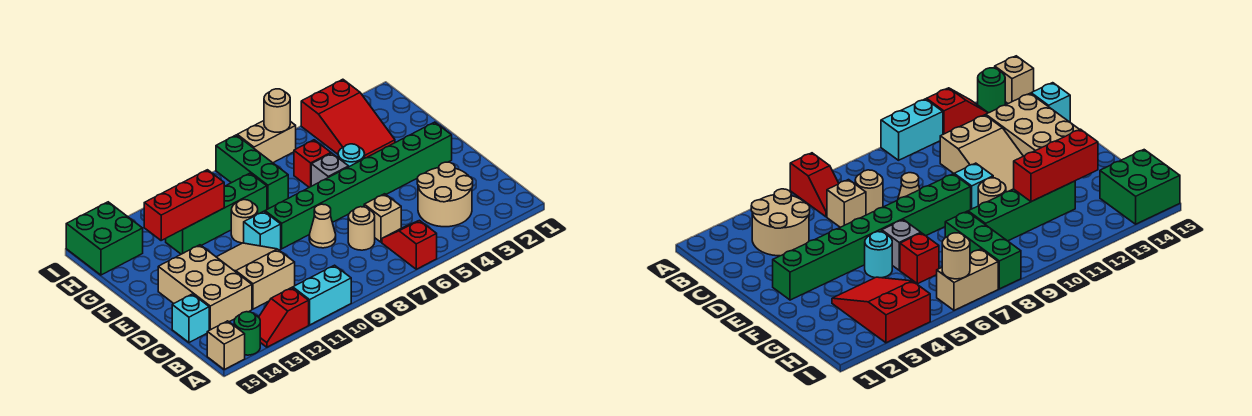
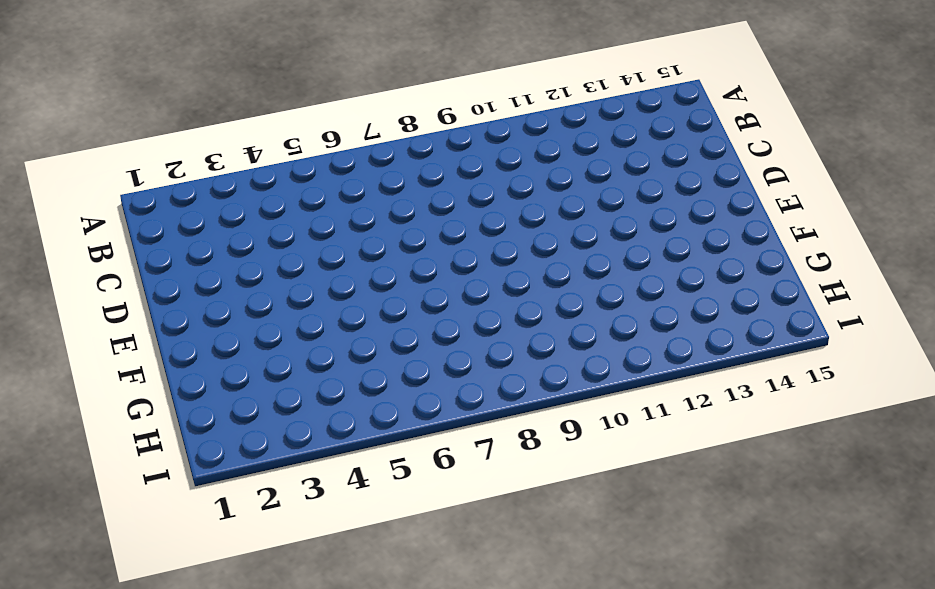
none -> red 1x2 slope [382,220,437,269]
none -> cyan 1x2 brick [293,265,351,325]
none -> red 1x2 slope [259,288,309,347]

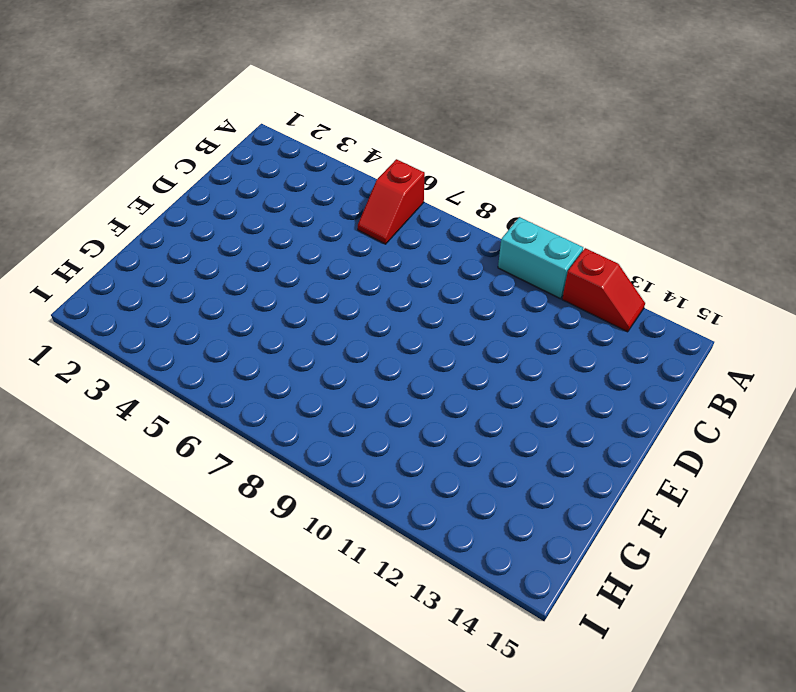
none -> green 1x1 round brick [234,312,260,355]
none -> tan 1x1 brick [207,321,245,369]
none -> tan 2x2 round brick [417,162,473,227]

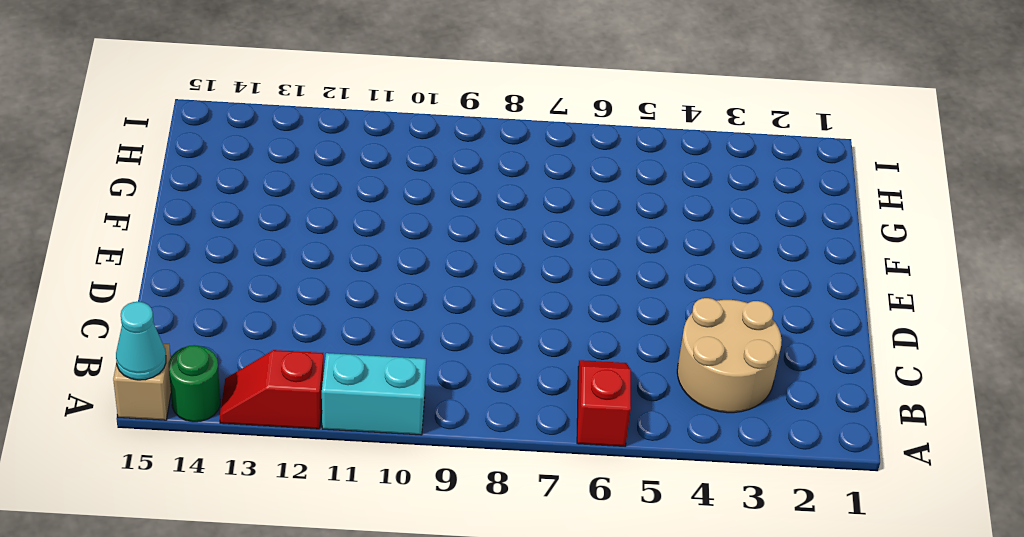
cyan 1x1 cone [116,302,166,380] -> none
none -> tan 1x1 brick [364,194,401,242]
none -> tan 1x1 round brick [348,207,375,250]
none -> tan 2x3 slope [217,243,295,309]

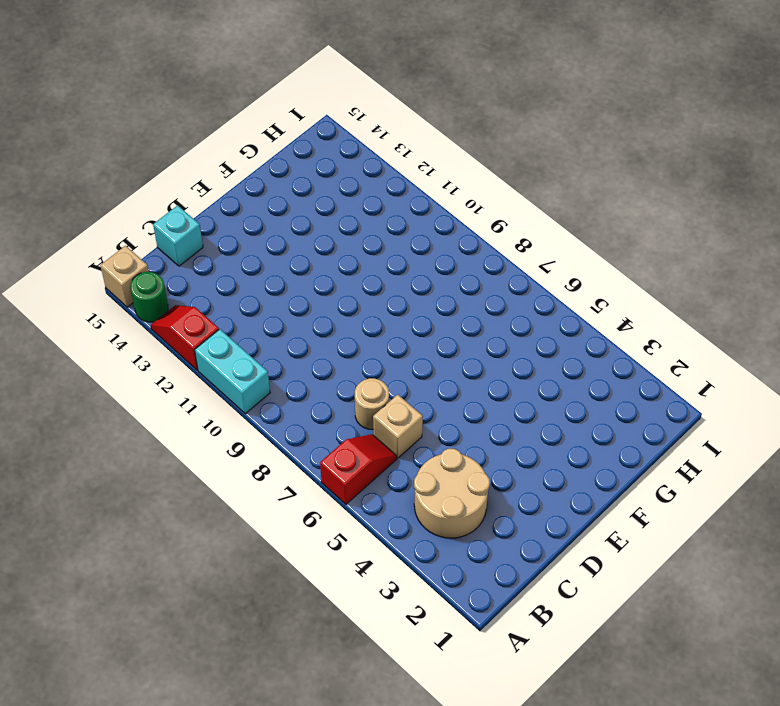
none -> tan 2x3 slope [217,243,295,309]
none -> tan 2x3 brick [158,245,252,330]
none -> tan 1x1 cone [309,204,336,248]

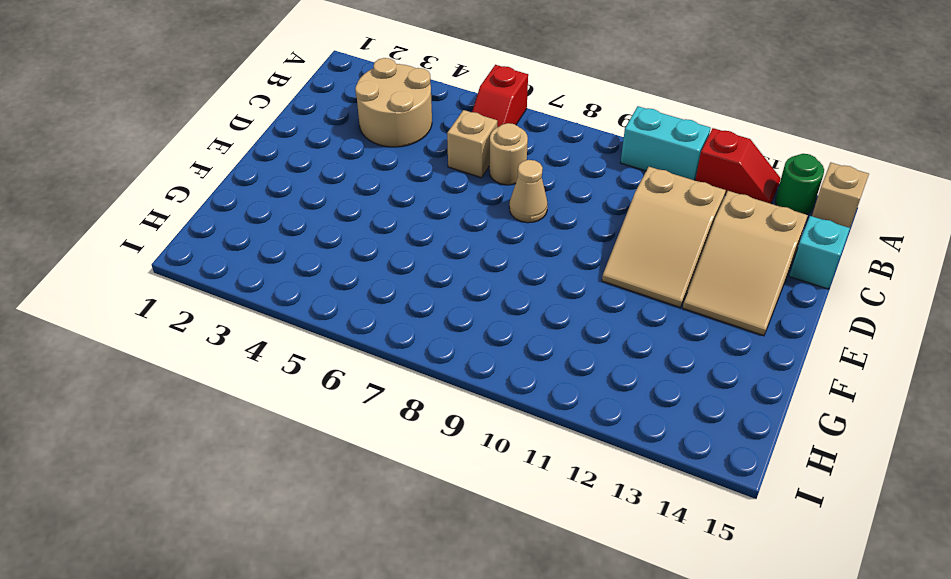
tan 2x3 slope [683,191,808,336] -> tan 2x3 brick [158,245,252,330]
none -> green 1x8 brick [265,122,452,249]
none -> cyan 1x1 brick [244,211,281,250]
none -> cyan 1x1 round brick [338,144,365,167]

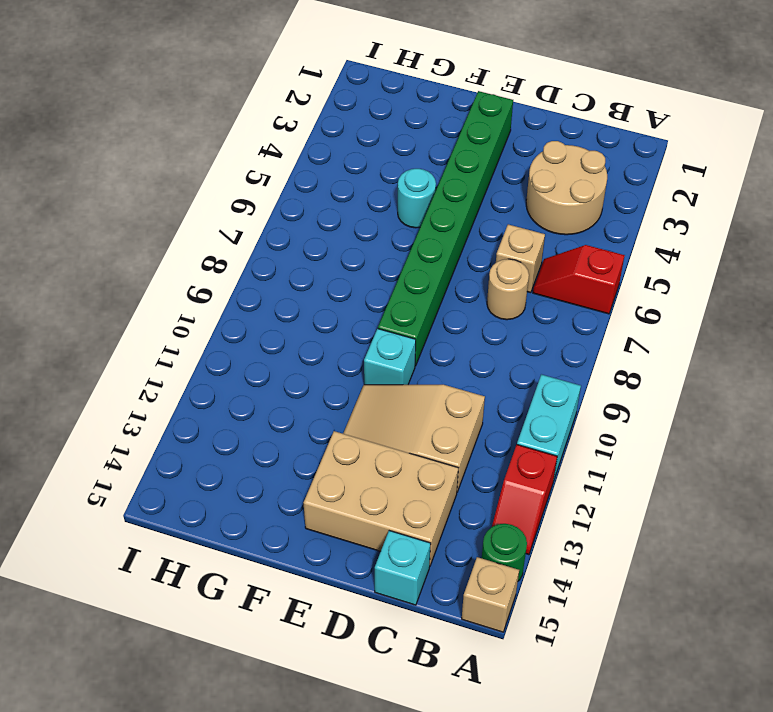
none -> tan 1x1 cone [309,204,336,248]
none -> grey 1x1 brick [311,153,349,186]
none -> tan 1x1 round brick [231,200,258,243]

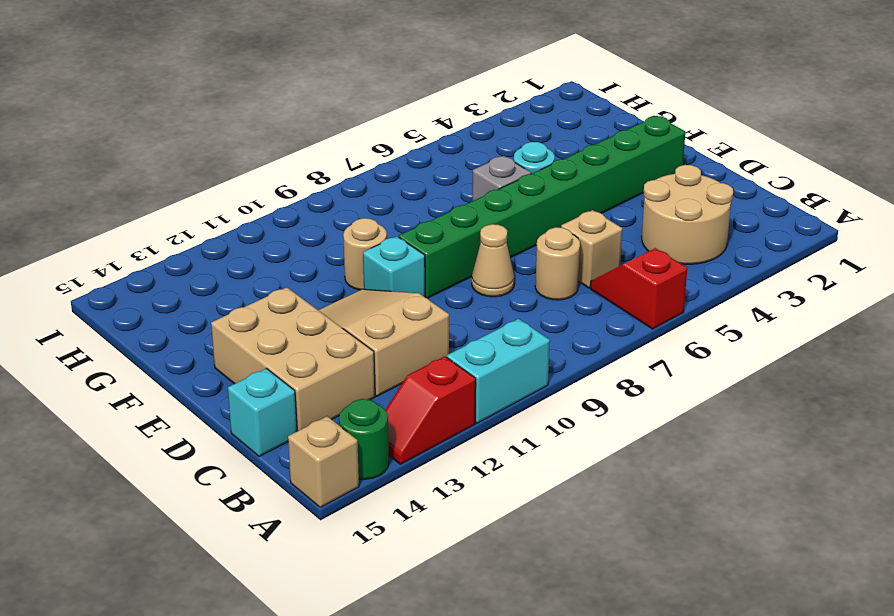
none -> red 2x3 slope [301,79,395,158]
none -> red 1x1 brick [294,140,331,187]
none -> green 1x3 brick [216,135,288,209]

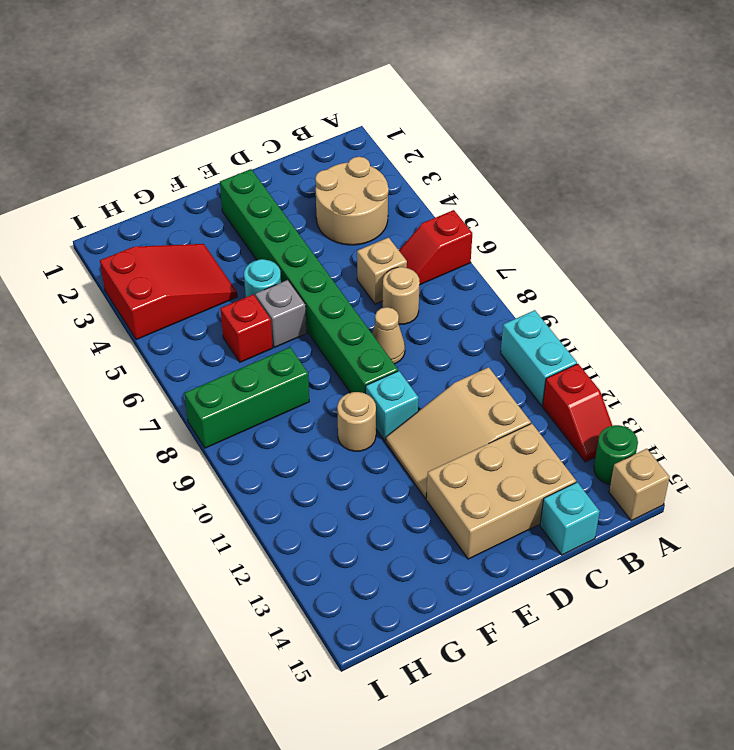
none -> green 1x4 brick [166,173,267,254]
none -> green 2x2 brick [66,202,143,275]
none -> tan 1x2 brick [237,121,296,163]

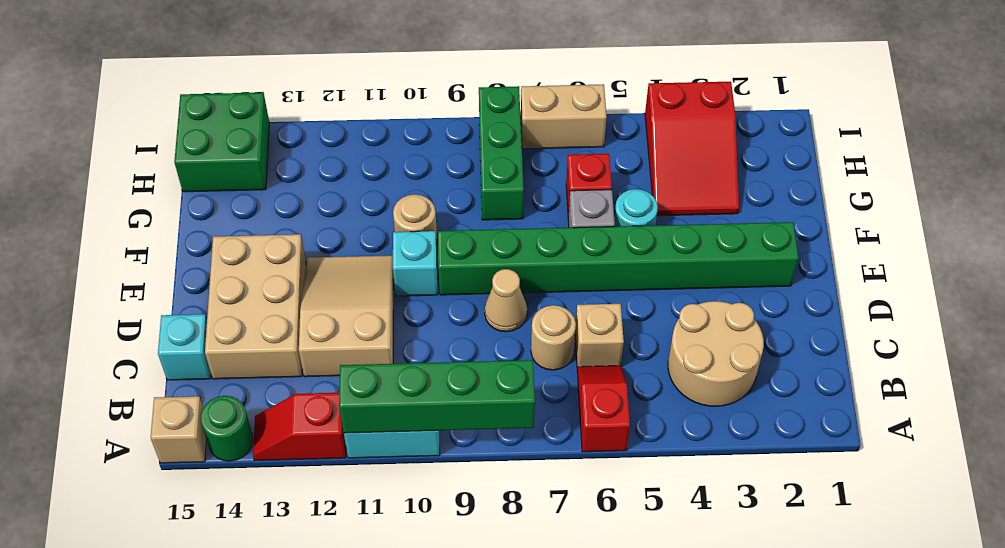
green 1x4 brick [339,360,535,433] -> green 1x4 brick moved to [166,173,267,254]
none -> red 1x3 brick [144,170,224,240]
none -> tan 1x1 round brick [264,89,290,132]

